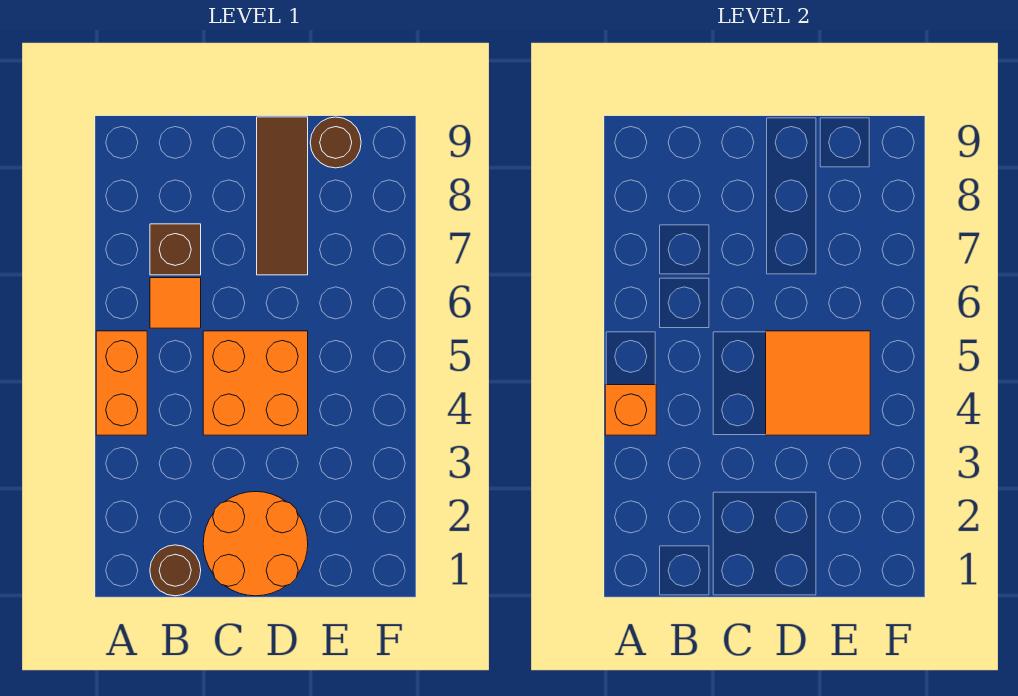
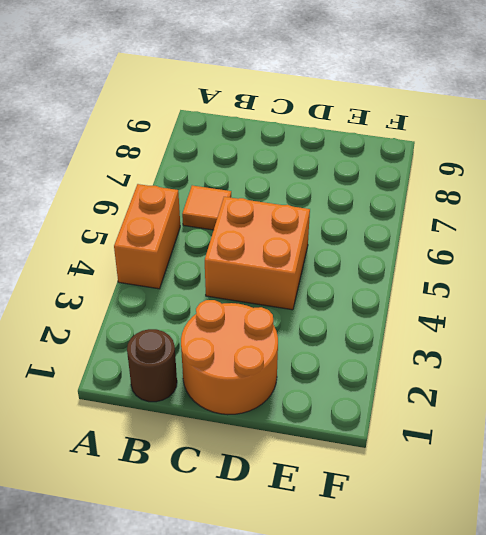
none -> brown 1x1 brick [150,224,201,275]
none -> brown 1x3 tile [257,117,308,275]

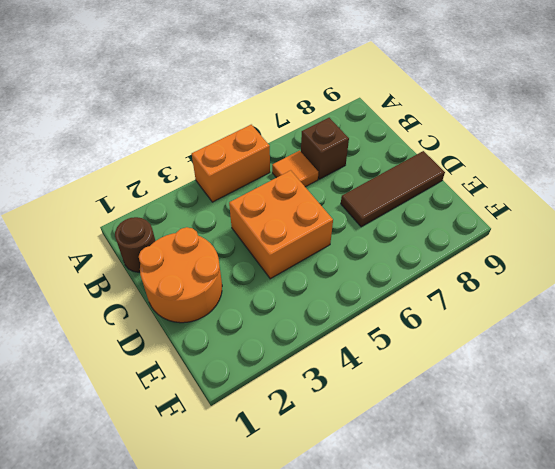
none -> brown 1x1 round brick [310,117,361,168]
none -> orange 1x1 brick [605,385,656,435]

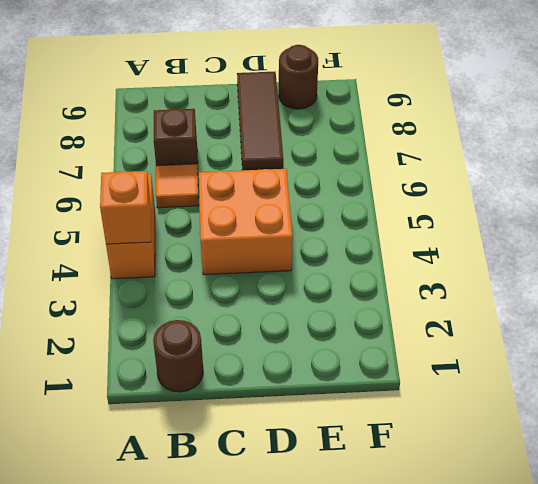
none -> orange 2x2 round brick [203,492,308,596]
none -> orange 2x2 tile [766,331,870,435]

